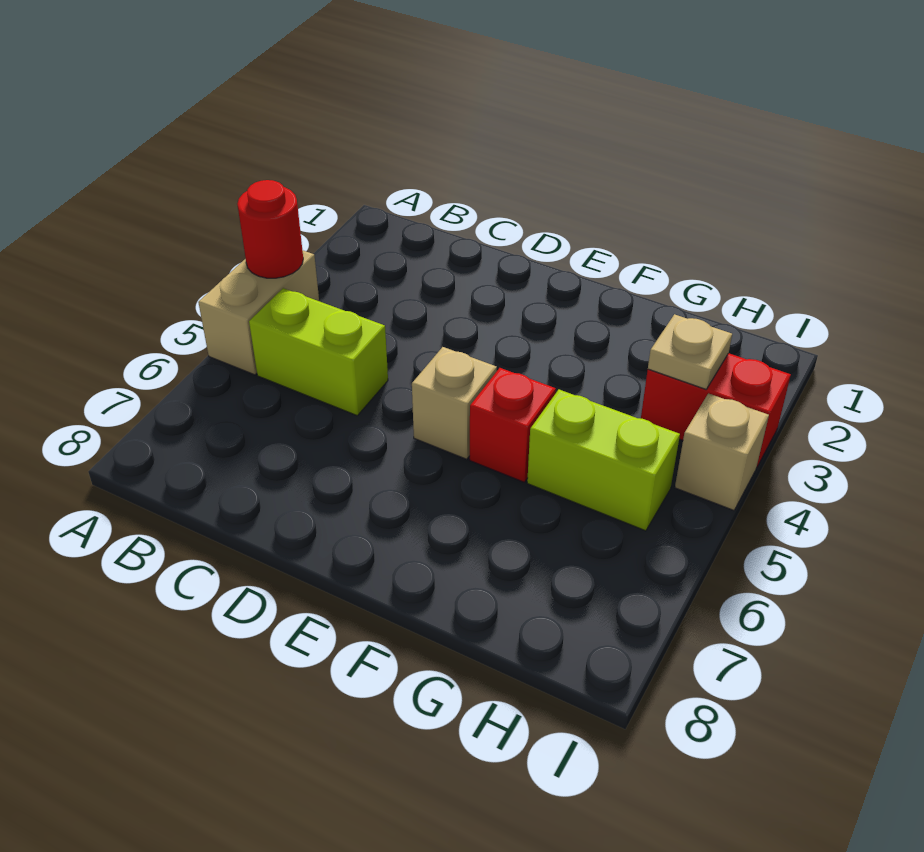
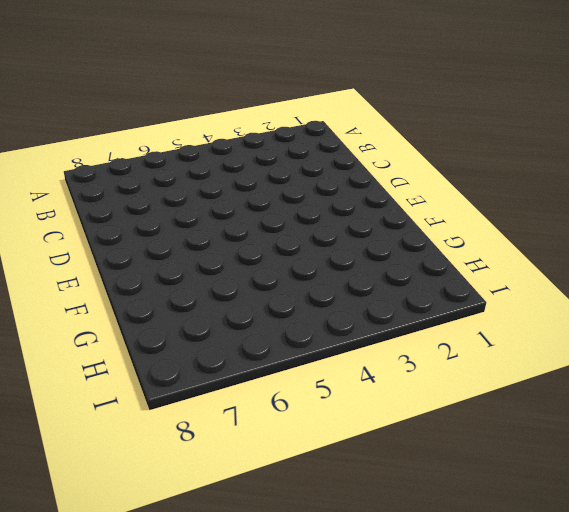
none -> tan 1x2 brick [198,251,319,375]
none -> lime 1x2 brick [249,288,388,416]

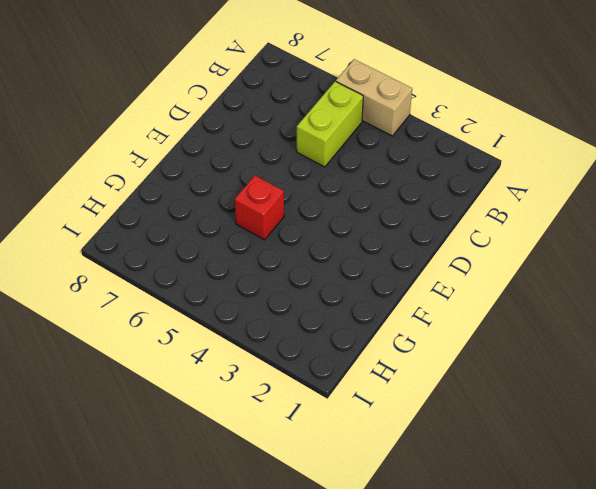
none -> tan 1x1 brick [412,347,497,459]
none -> lime 1x2 brick [527,390,680,531]

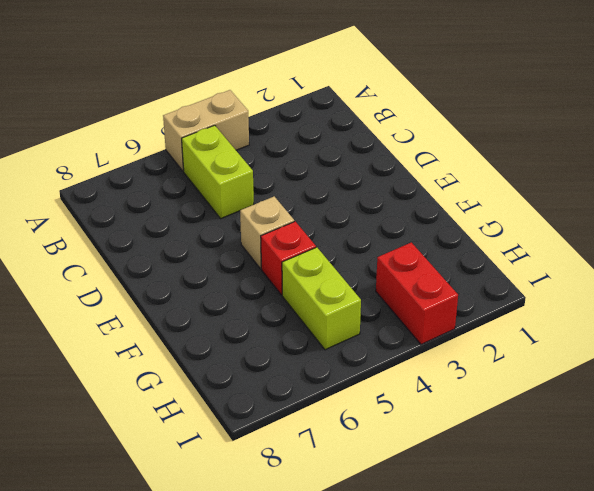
none -> tan 1x1 brick [675,393,769,510]
none -> red 1x1 round brick [237,180,303,278]

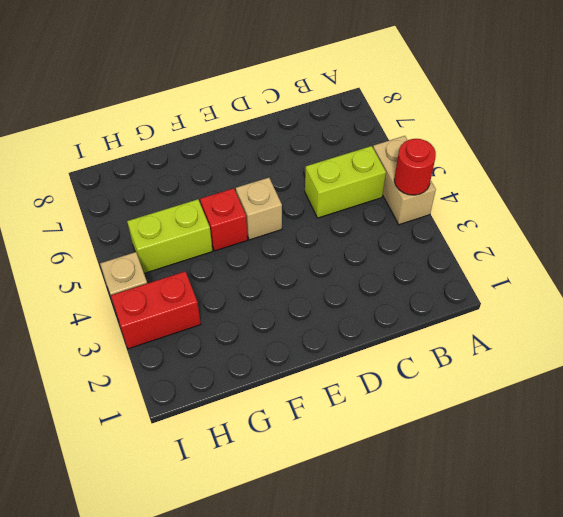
none -> tan 1x1 plate [648,314,732,389]

